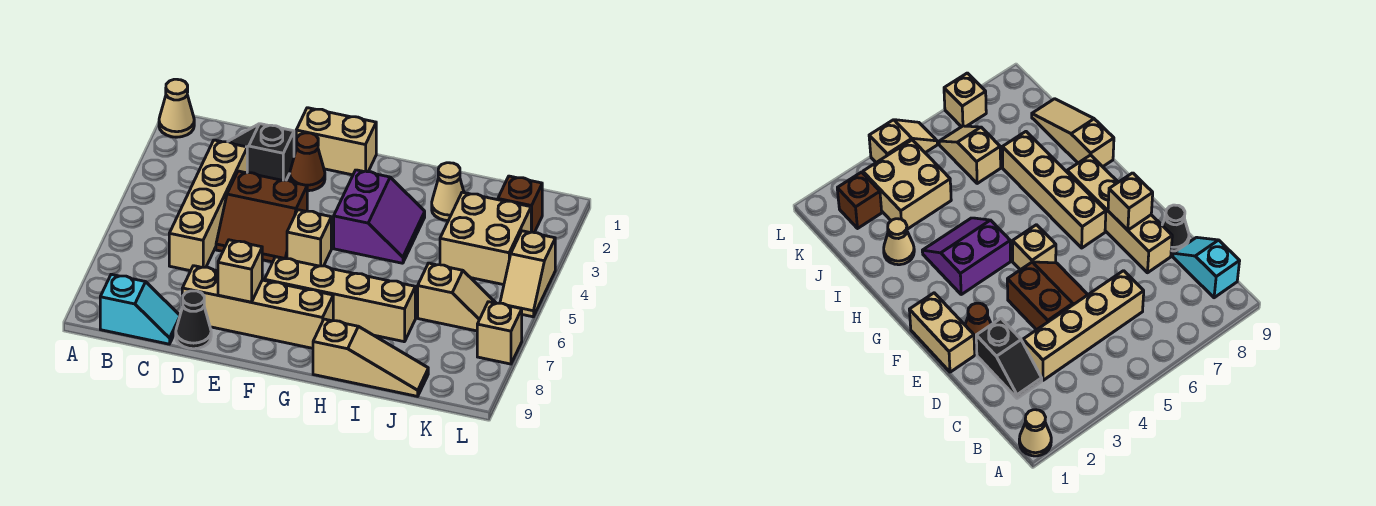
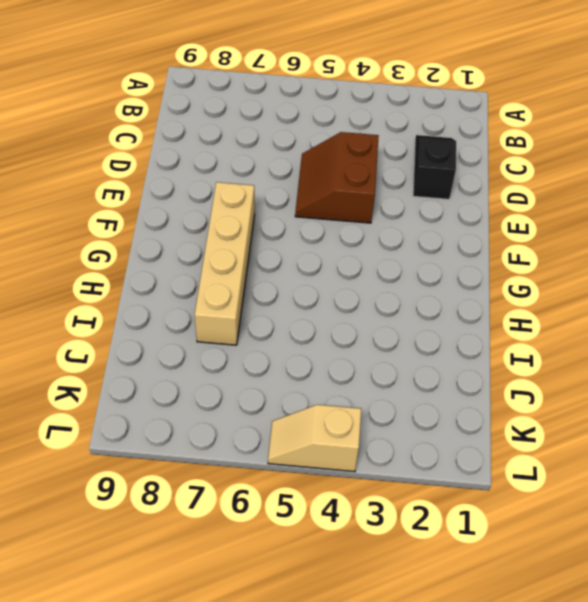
none -> tan 1x1 cone [159,79,194,137]
none -> cyan 1x2 slope [100,274,180,344]
none -> tan 1x4 brick [169,140,247,271]

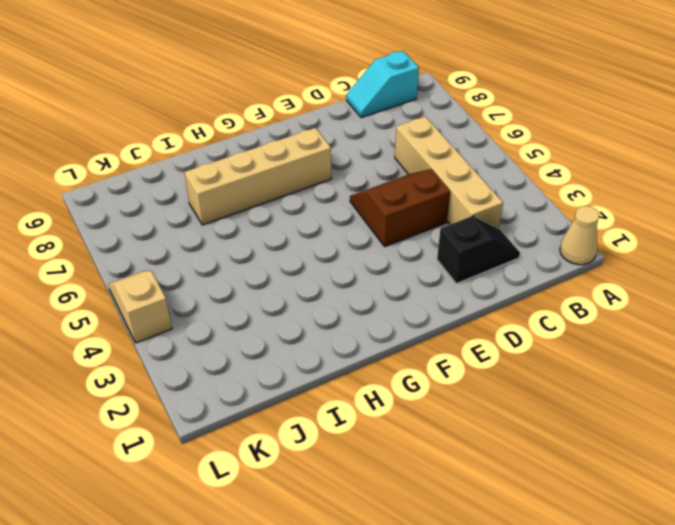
none -> tan 1x4 brick [182,266,333,348]
none -> black 1x1 cone [176,291,211,349]
none -> tan 1x2 brick [296,108,376,175]

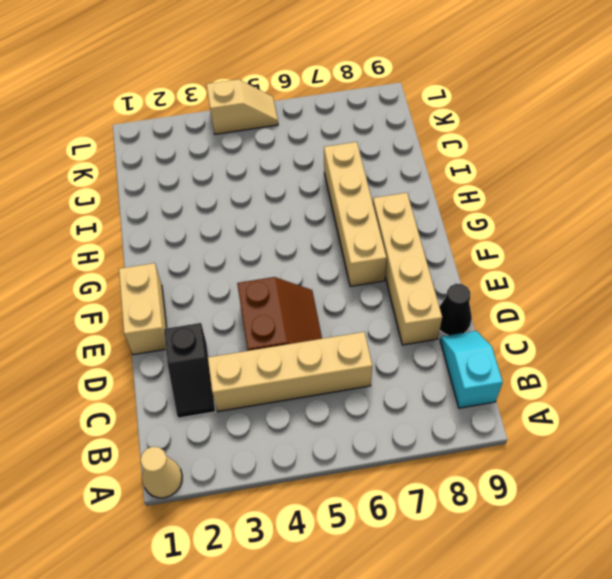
none -> brown 1x1 cone [290,133,325,191]
none -> tan 1x1 brick [287,210,331,266]
none -> purple 2x2 slope [334,170,425,263]

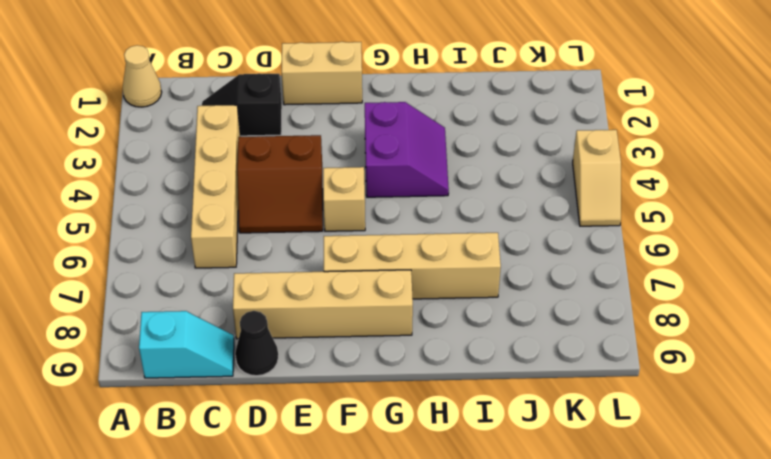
none -> brown 1x1 cone [290,133,325,191]
none -> tan 1x3 slope [313,319,428,396]
none -> tan 1x1 cone [432,163,464,221]

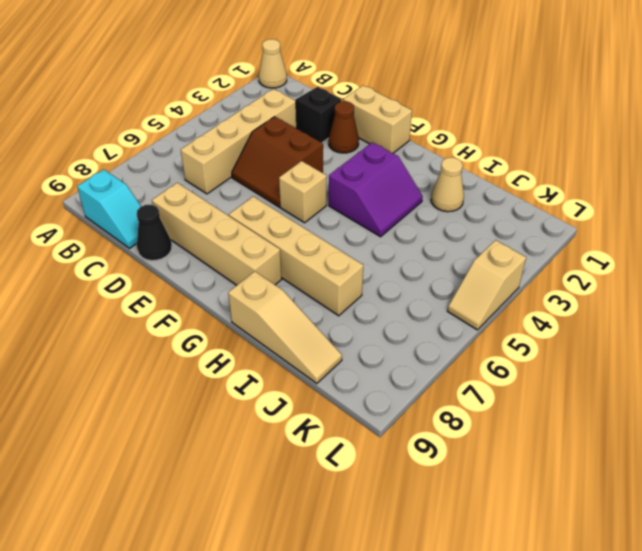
none -> tan 2x2 brick [440,192,531,285]
none -> tan 1x2 slope [418,263,496,331]
none -> brown 1x1 brick [498,176,542,233]

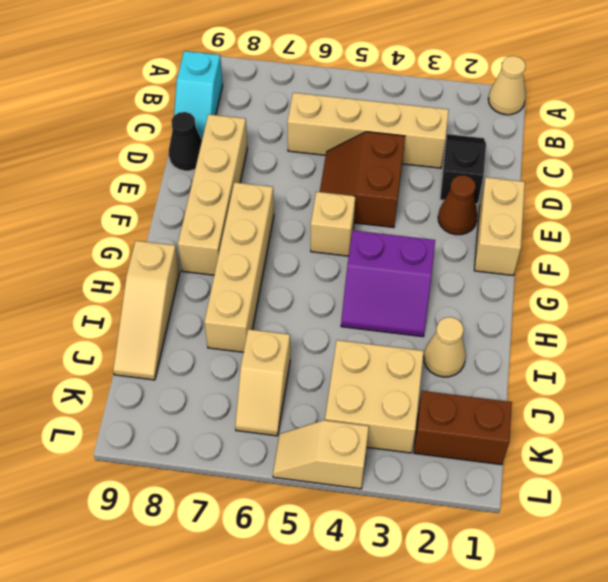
brown 1x2 brick [414,391,512,465] -> brown 1x1 brick [498,176,542,233]
none -> tan 1x1 brick [477,302,522,364]
none -> tan 1x1 brick [218,240,262,302]

